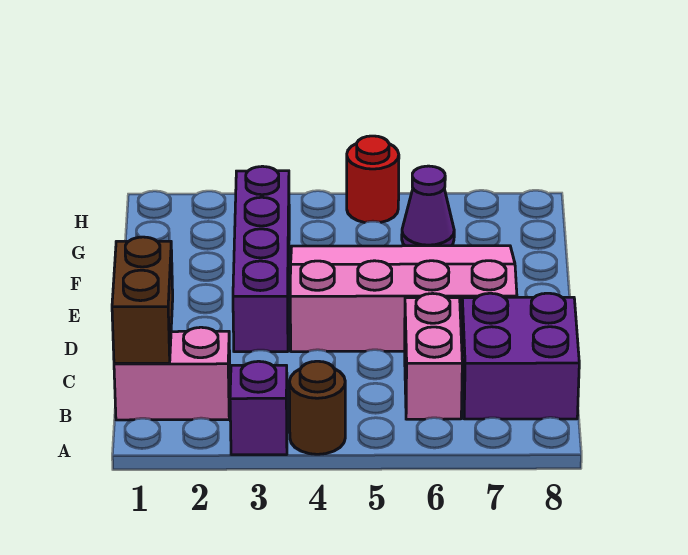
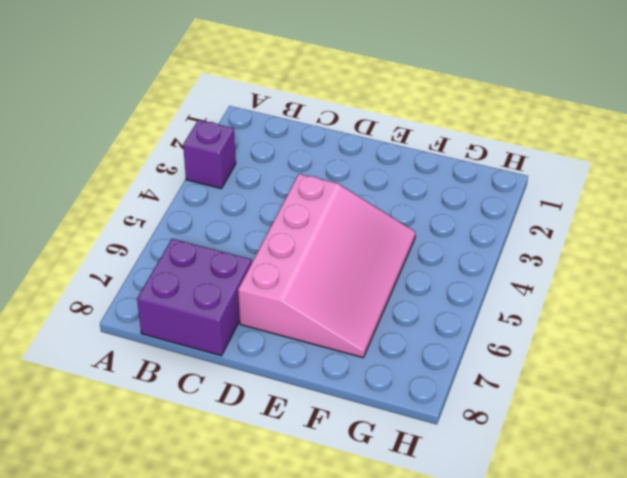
none -> brown 1x1 round brick [289,361,345,454]
none -> pink 1x2 brick [114,327,230,420]

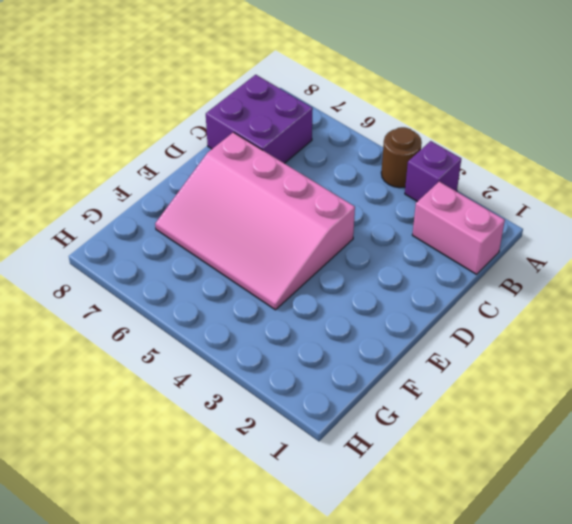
none -> pink 1x2 brick [405,293,462,419]
none -> purple 1x4 brick [233,166,289,352]

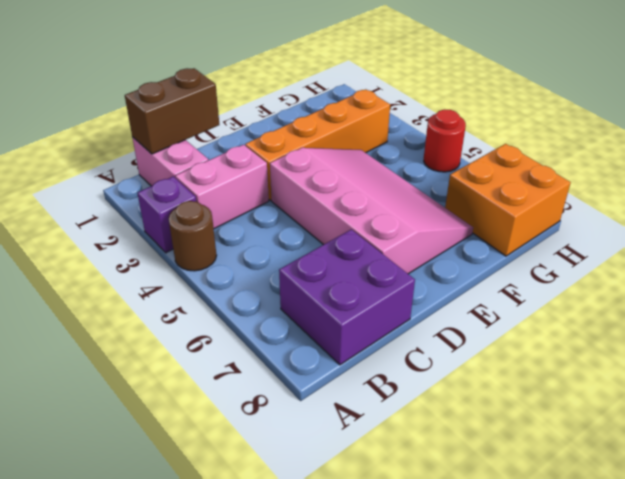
pink 1x2 brick [175,145,269,229] -> pink 1x2 brick moved to [405,293,462,419]
orange 1x4 brick [245,89,390,200] -> purple 1x4 brick [233,166,289,352]
orange 2x2 brick [445,144,571,256] -> none
none -> purple 1x1 cone [402,166,454,246]

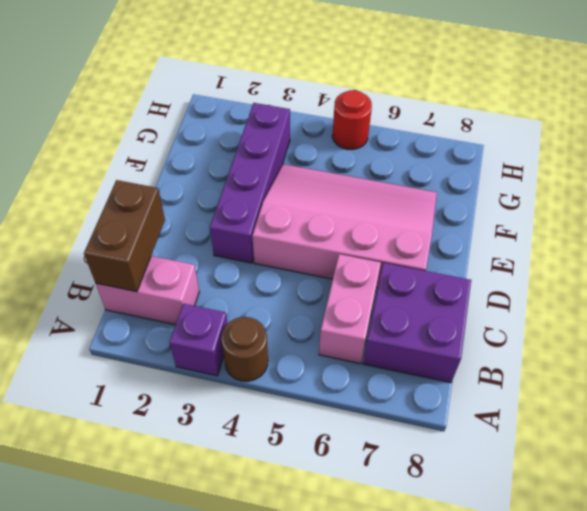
none -> purple 1x1 cone [402,166,454,246]

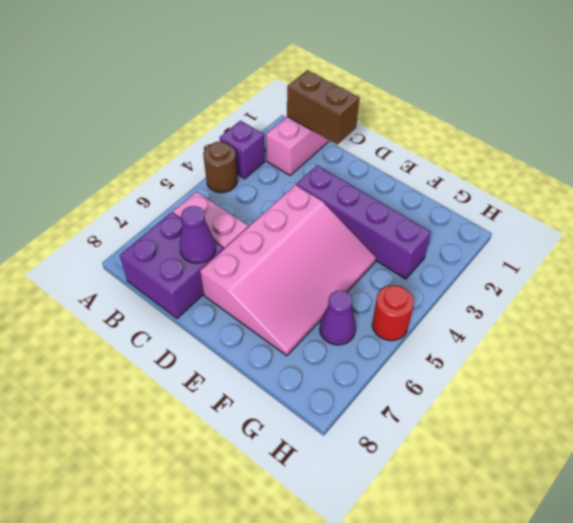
purple 1x1 cone [180,206,216,263] -> none

